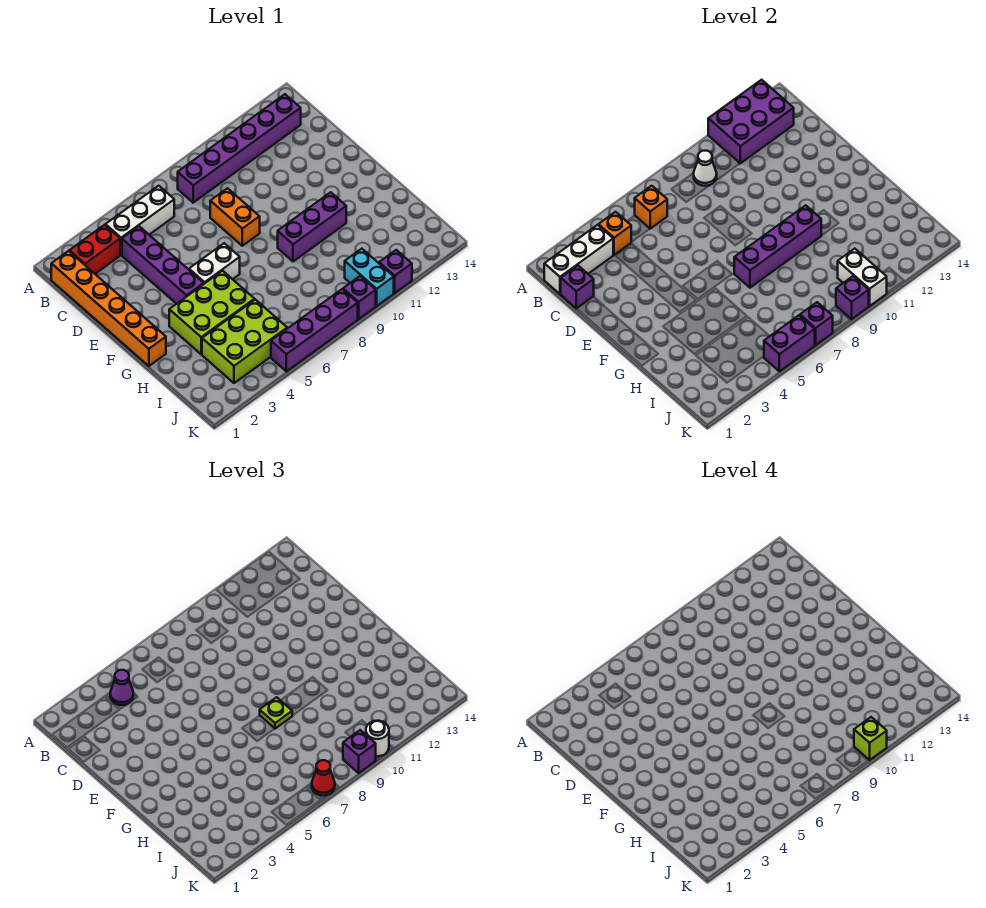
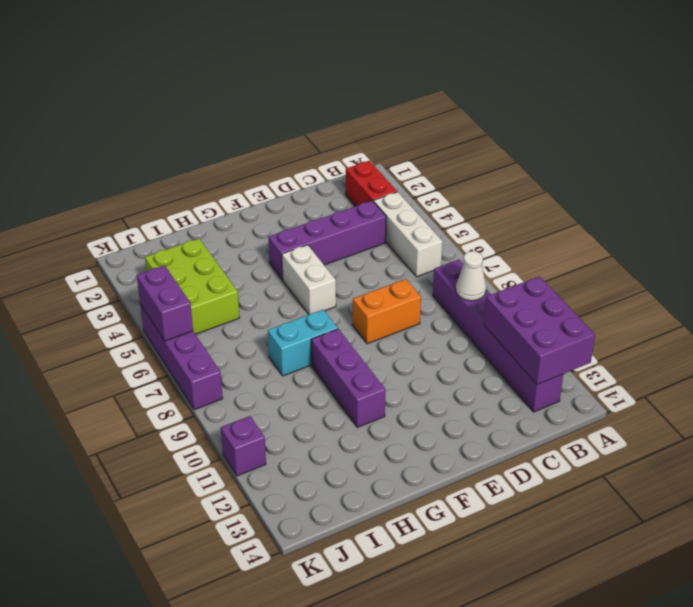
cyan 1x2 brick [268,310,338,376] -> cyan 1x2 brick moved to [345,249,394,306]
none -> orange 1x6 brick [51,251,166,366]
none -> lime 2x3 brick [169,271,255,354]
none -> purple 1x1 brick [343,276,376,319]
none -> white 1x3 brick [544,225,613,294]

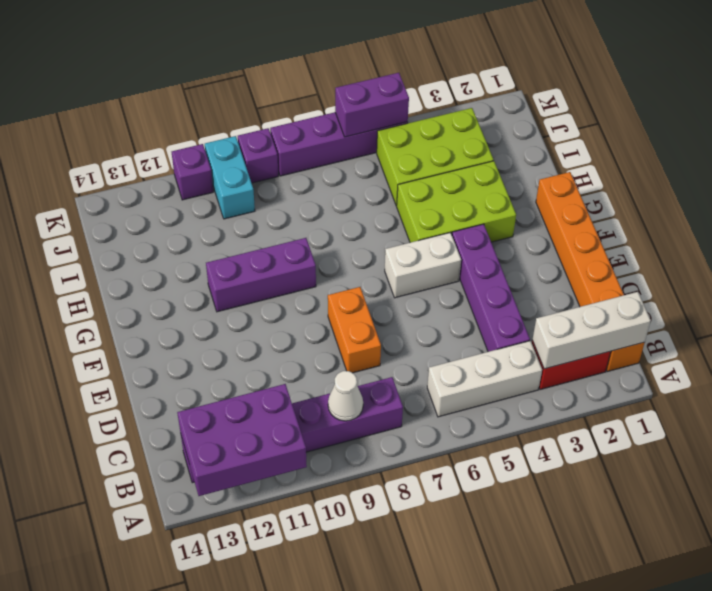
none -> orange 1x1 brick [599,212,631,255]
none -> orange 1x1 brick [635,186,667,229]
none -> purple 1x1 brick [561,266,594,309]
none -> purple 1x4 brick [734,205,821,288]

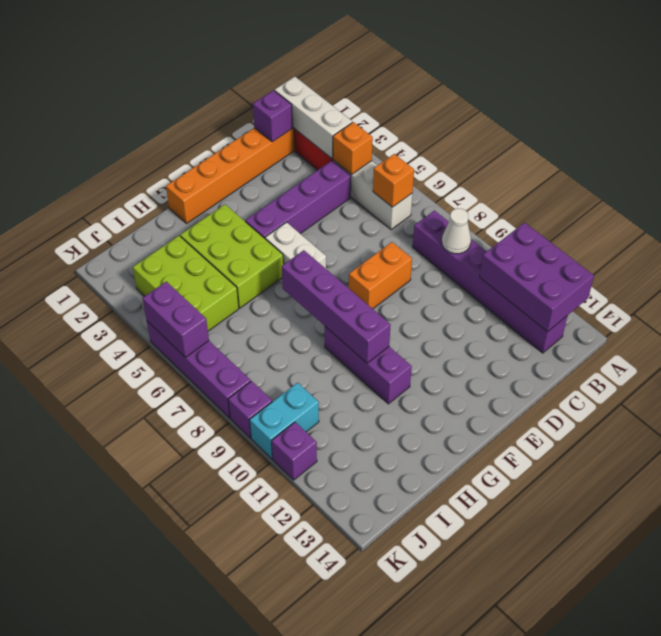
none -> white 1x2 brick [838,249,887,306]
none -> purple 1x1 brick [800,302,833,345]
none -> purple 1x1 brick [836,276,869,319]
none -> purple 1x1 cone [110,670,133,705]

